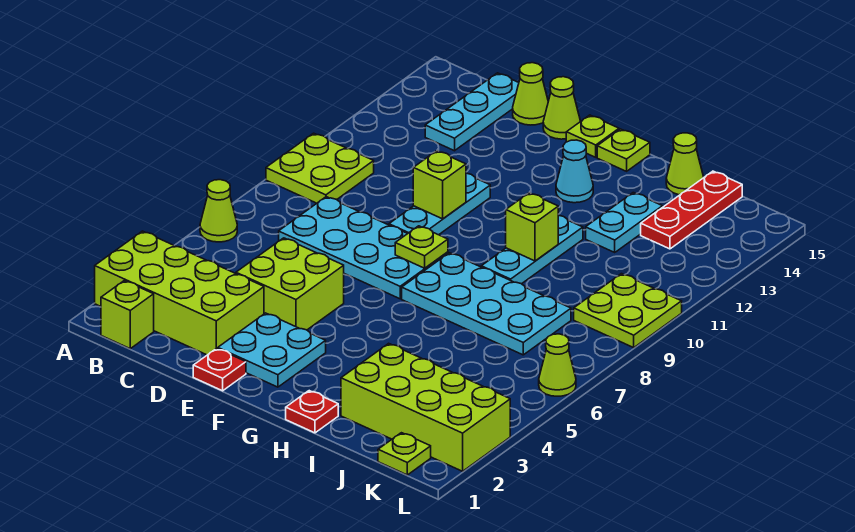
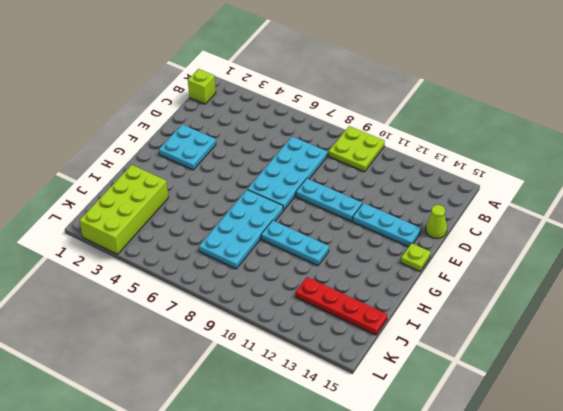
cyan 1x3 plate [353,203,421,247] -> cyan 1x3 plate moved to [425,73,519,151]
red 1x4 plate [296,277,387,335] -> red 1x3 plate [641,171,742,249]
none -> lime 2x4 brick [95,231,264,355]
none -> lime 1x1 cone [200,180,237,242]
none -> lime 2x2 brick [236,238,344,330]

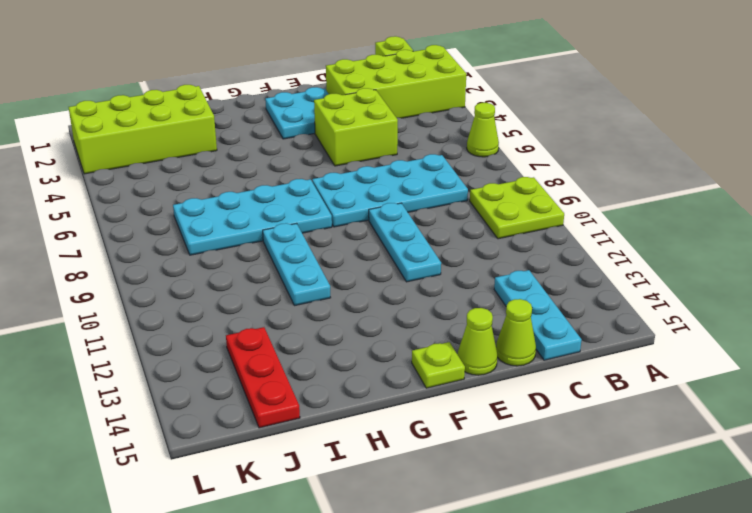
none -> red 1x1 plate [193,348,246,391]
none -> cyan 1x1 cone [556,140,593,203]
none -> lime 1x1 plate [597,129,650,171]

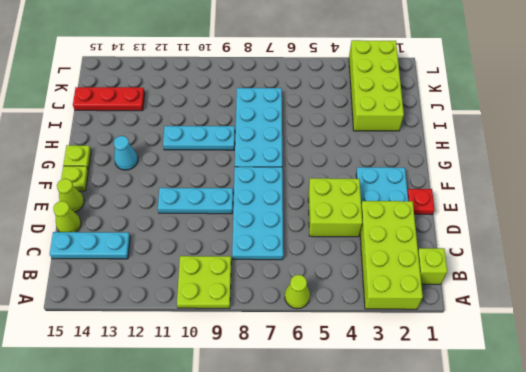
none -> red 1x1 plate [286,391,338,433]
none -> cyan 1x2 plate [586,193,663,252]
none -> lime 1x1 cone [666,133,704,195]

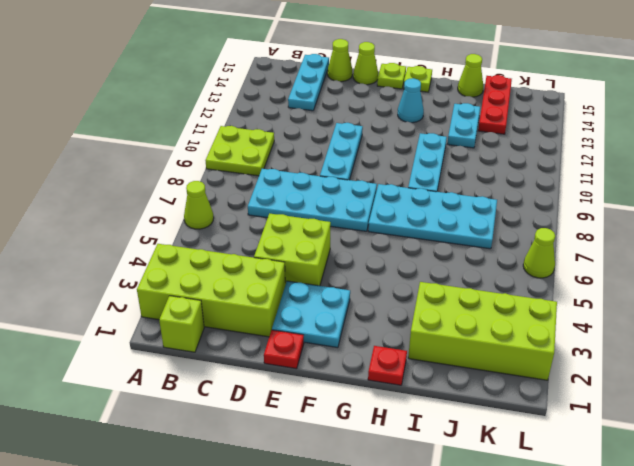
none -> lime 1x1 plate [378,433,431,475]
none -> lime 2x2 plate [574,274,682,348]
none -> lime 1x1 brick [413,151,466,219]

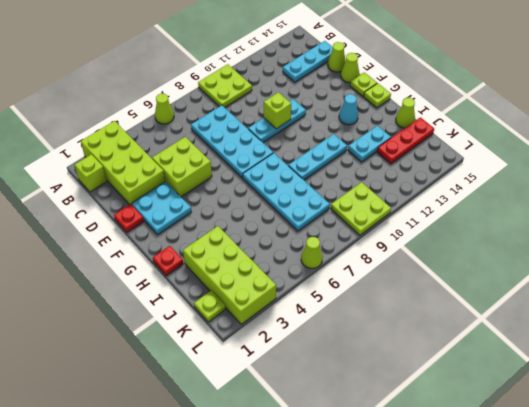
none -> lime 1x1 plate [395,226,448,268]
none -> lime 1x1 brick [506,193,558,261]

